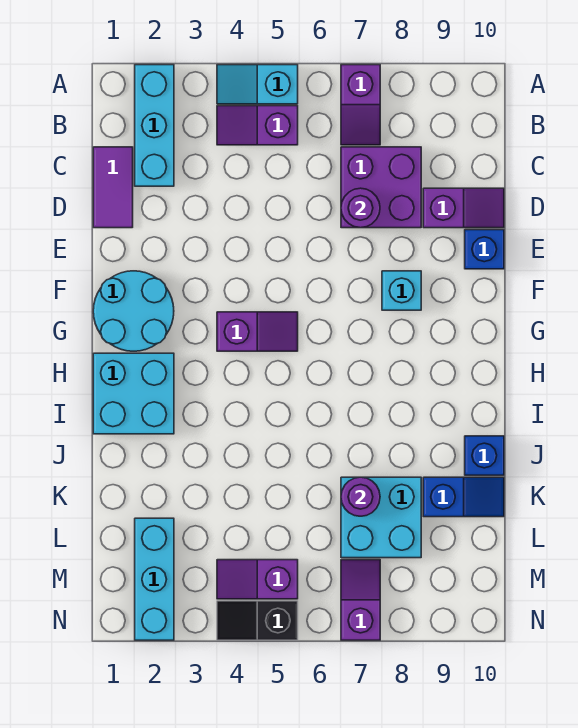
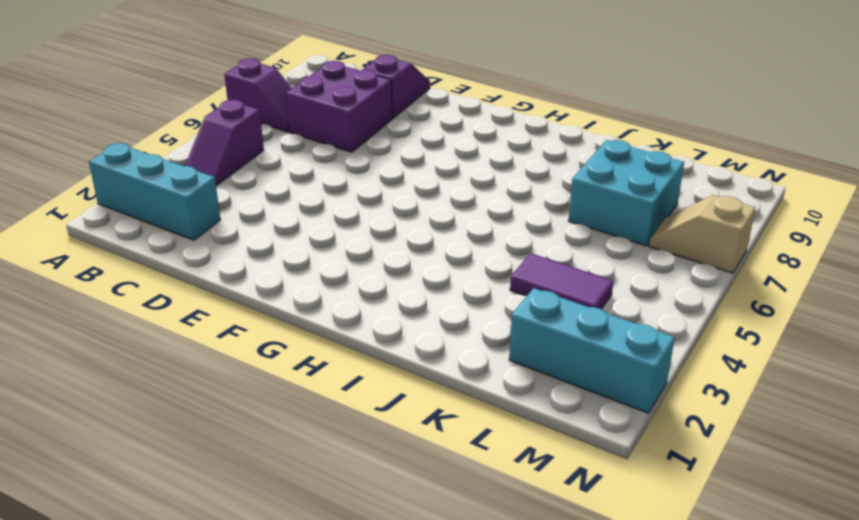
purple 1x2 tile [510,253,613,309] -> purple 1x2 tile moved to [93,147,133,228]
tan 1x2 slope [649,195,755,273] -> purple 1x2 slope [341,560,380,640]
none -> cyan 1x2 slope [217,65,298,104]
none -> blue 1x1 brick [465,230,504,269]
none -> cyan 2x2 round brick [93,271,174,351]

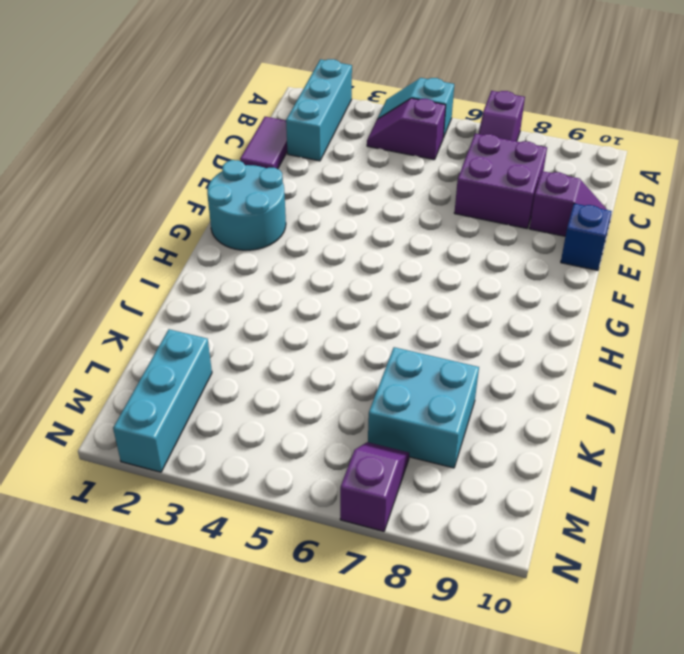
none -> cyan 1x1 brick [382,271,421,310]
none -> purple 1x2 slope [217,312,298,351]
none -> cyan 2x2 brick [93,353,174,434]

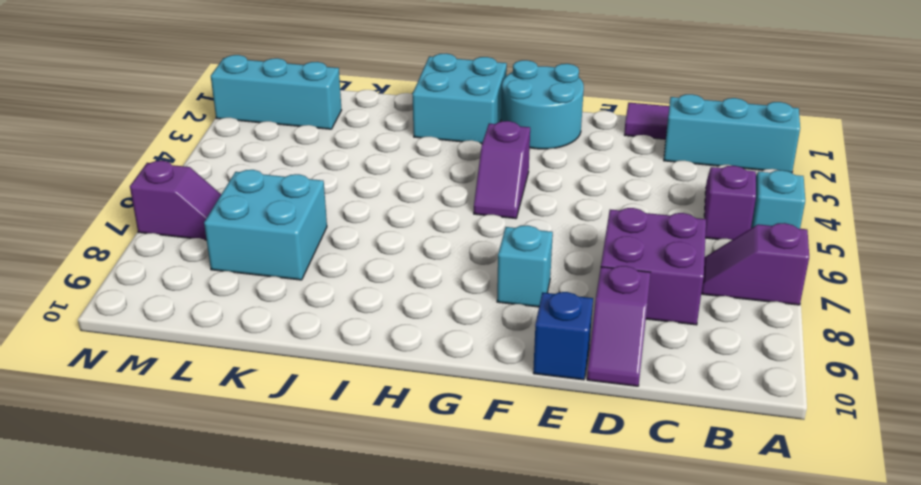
none -> blue 1x1 brick [465,436,504,475]
none -> blue 1x2 slope [423,477,504,517]
none -> purple 1x2 slope [217,560,298,599]

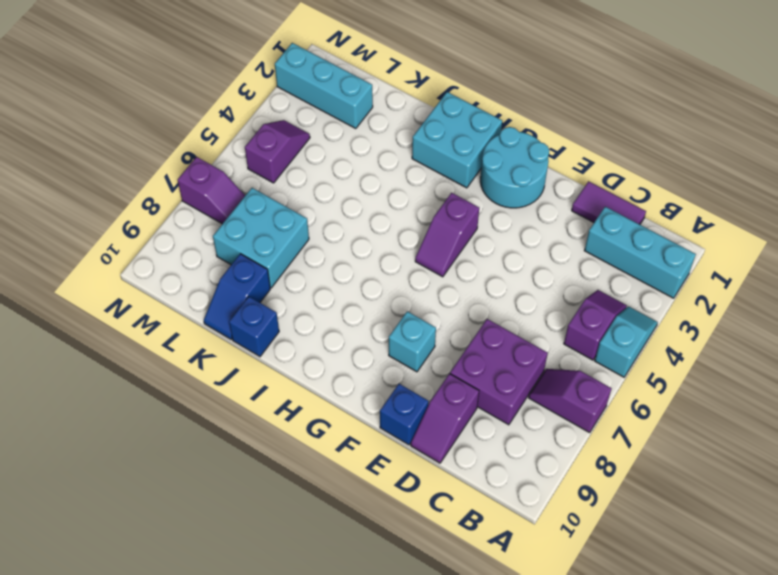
none -> black 1x2 slope [217,601,298,640]
none -> purple 1x1 round brick [341,188,380,228]
none -> purple 1x1 round brick [341,477,380,516]

